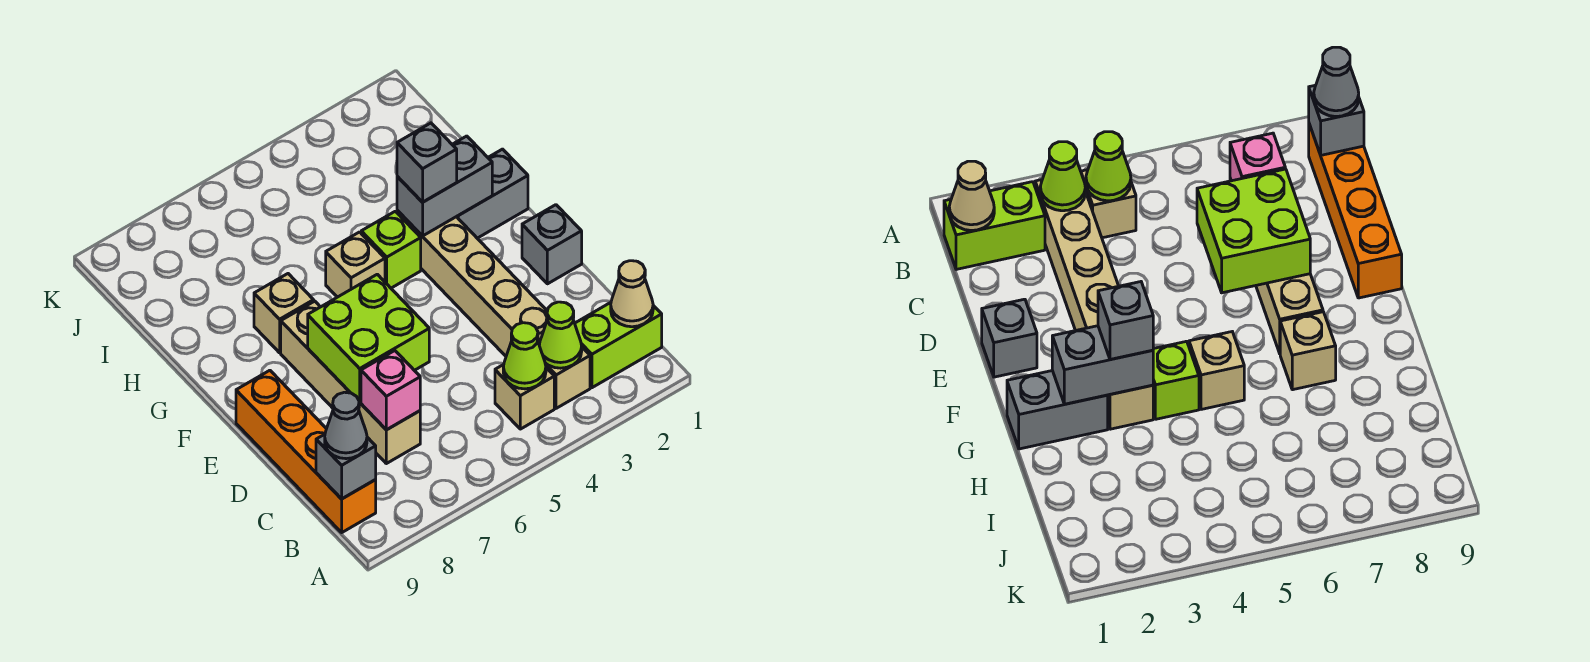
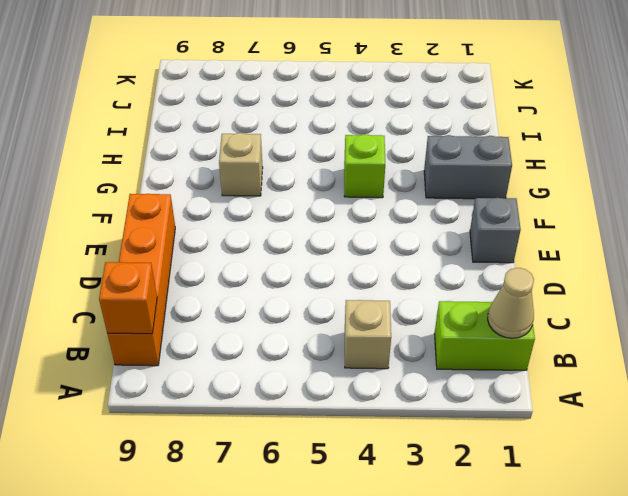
orange 1x1 brick [99,262,157,334] -> grey 1x1 brick [316,434,376,499]
none -> tan 1x6 brick [397,210,590,408]
none -> tan 1x4 brick [281,301,420,464]
none -> tan 1x1 brick [326,232,385,297]

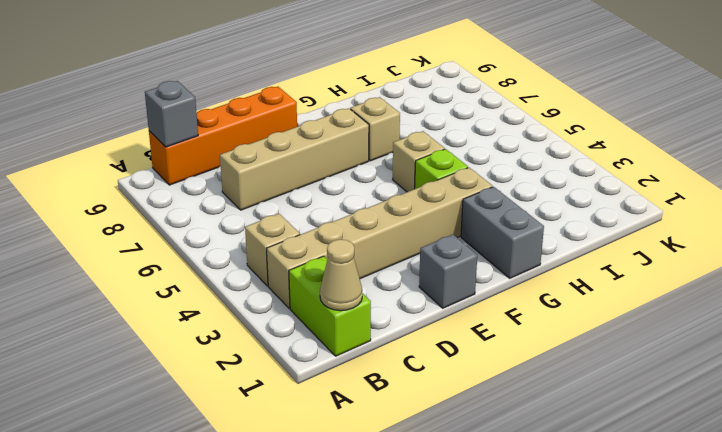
none -> lime 1x1 cone [539,302,582,368]
none -> lime 1x1 cone [503,323,546,389]
none -> pink 1x1 brick [361,351,420,430]

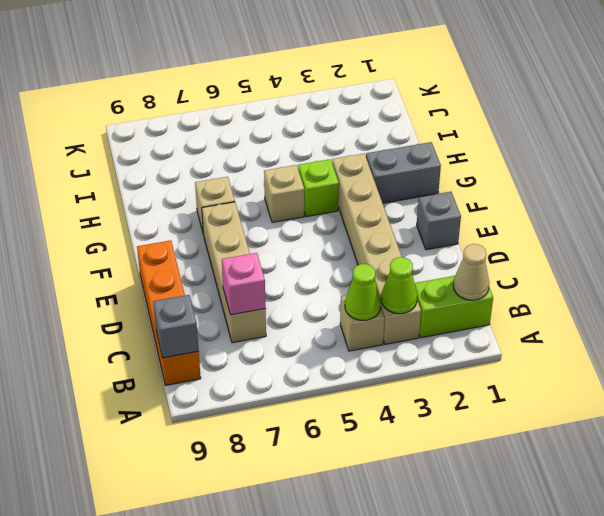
none -> lime 2x2 brick [308,274,429,402]
none -> grey 1x2 brick [397,136,492,236]
none -> grey 1x1 cone [325,392,367,459]

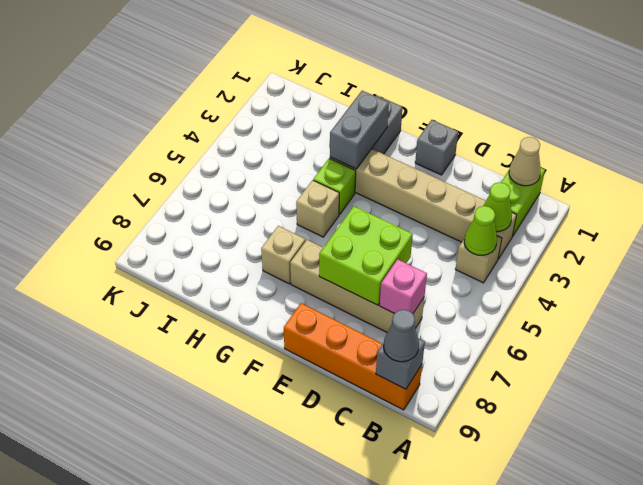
none -> grey 1x1 brick [397,123,457,202]

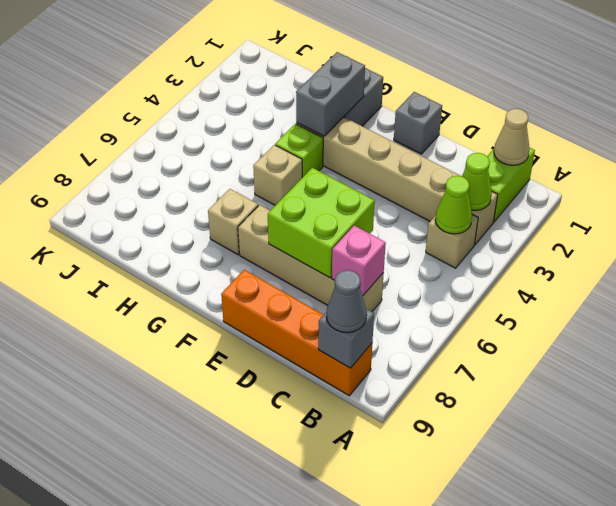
none -> grey 1x1 brick [397,123,457,202]

